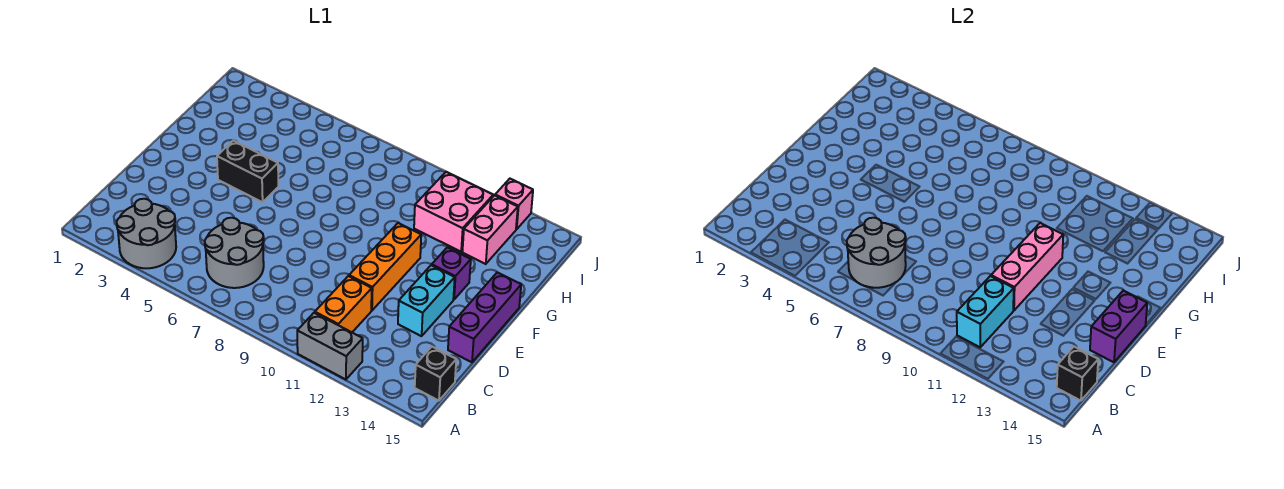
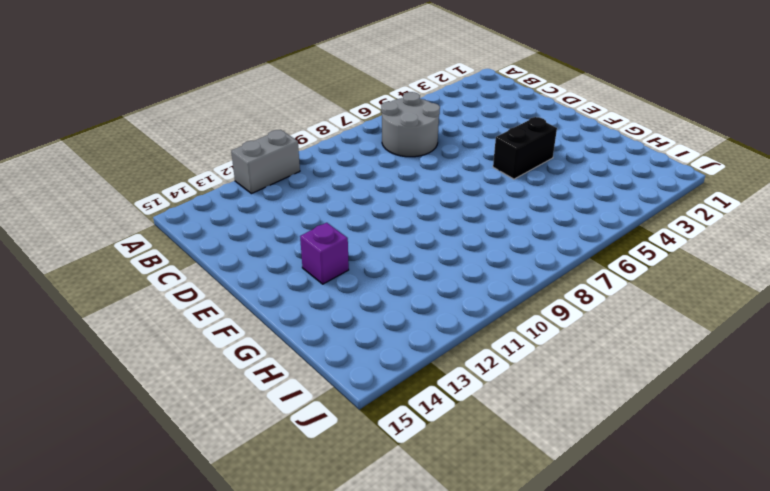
none -> grey 2x2 round brick [117,199,176,268]
none -> orange 1x2 brick [315,276,372,332]
none -> black 1x1 brick [415,347,456,401]

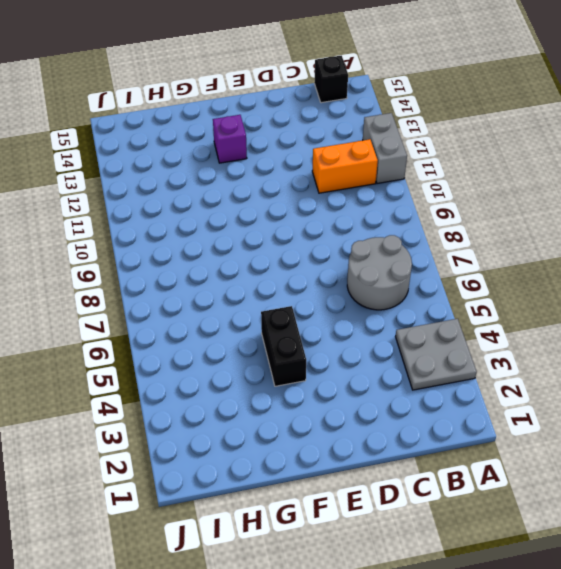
grey 2x2 plate [395,319,477,390] -> grey 2x2 round brick [117,199,176,268]
none -> orange 1x3 brick [349,223,421,310]
none -> cyan 1x2 brick [398,265,455,336]
none -> purple 1x3 brick [448,272,521,362]

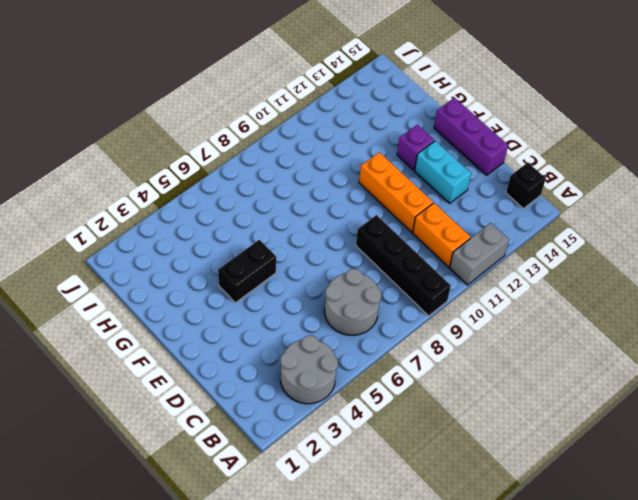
black 1x4 brick [356,215,451,316] -> none
none -> pink 2x2 brick [414,172,493,252]
none -> pink 1x2 brick [462,195,518,264]
none -> pink 1x1 brick [495,179,533,229]

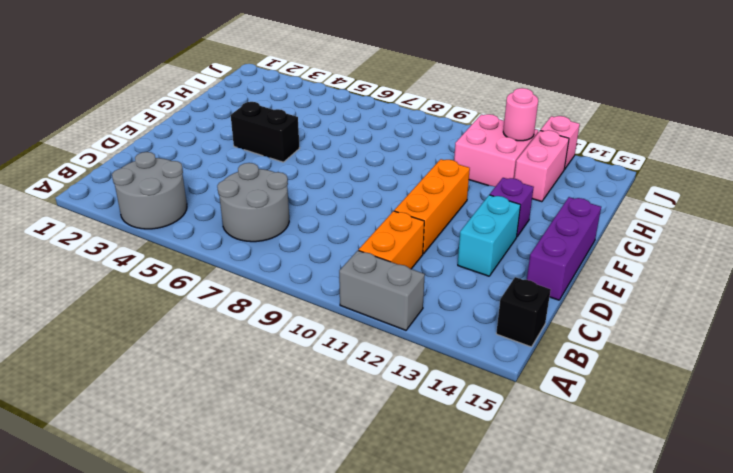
pink 1x1 round brick [503,88,538,141] -> none
none -> grey 2x2 round brick [847,218,906,288]
none -> cyan 1x2 brick [957,276,1014,347]
none -> black 1x1 brick [1057,347,1098,401]

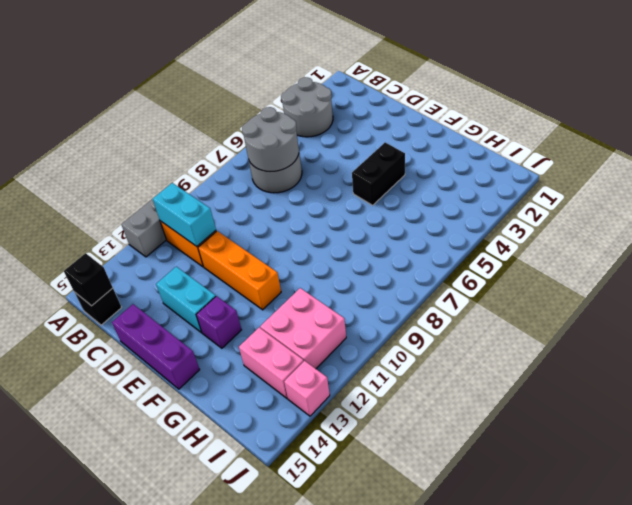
none -> pink 1x3 brick [991,223,1063,310]
none -> purple 1x2 brick [1090,291,1147,362]

